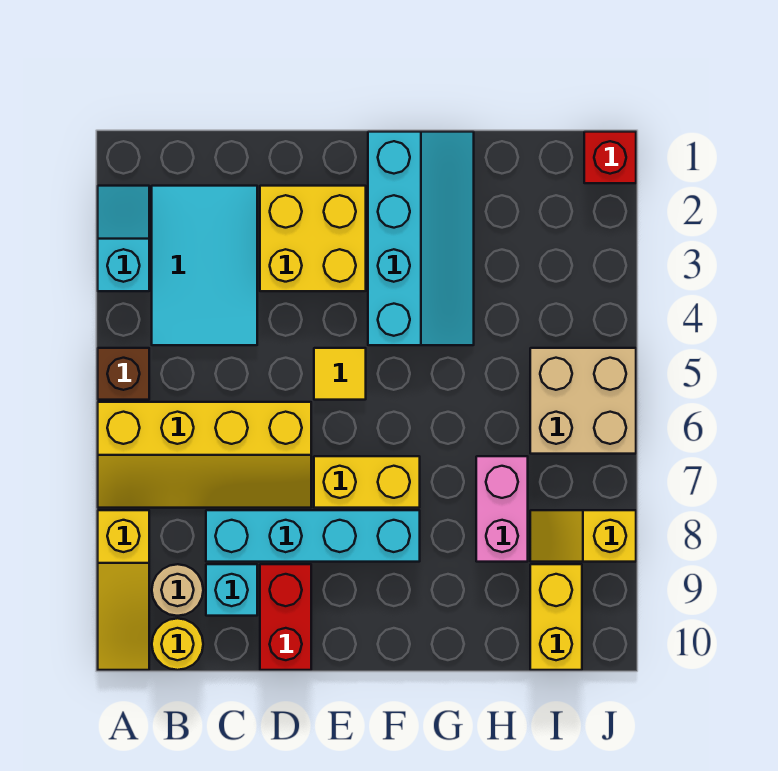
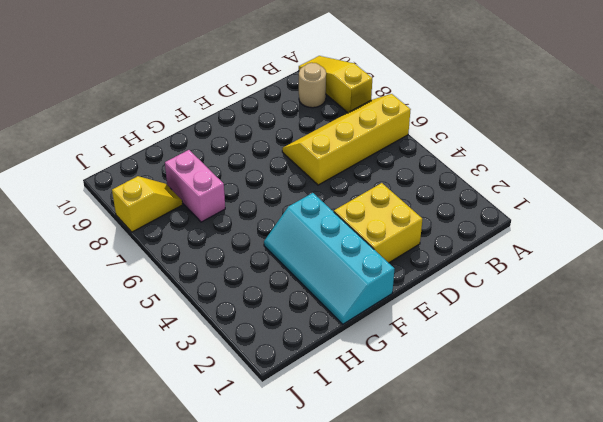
none -> cyan 1x2 slope [98,186,149,291]
none -> brown 1x1 brick [98,348,149,400]
none -> cyan 2x3 tile [152,186,257,345]

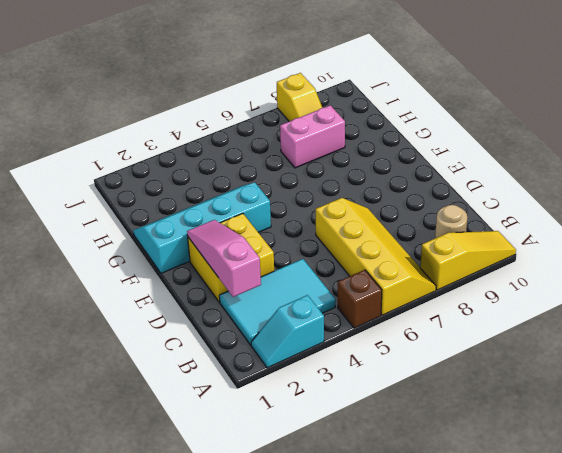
pink 1x3 slope [187,220,261,297] -> none
none -> yellow 1x1 round brick [152,618,203,670]
none -> cyan 1x4 brick [206,510,420,562]
none -> cyan 1x1 brick [206,564,257,616]

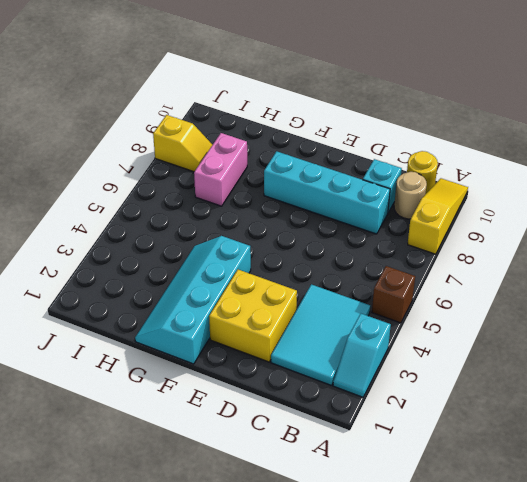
none -> yellow 2x4 slope [98,402,311,508]
none -> red 1x2 brick [260,564,311,670]
none -> yellow 1x1 tile [314,348,366,400]

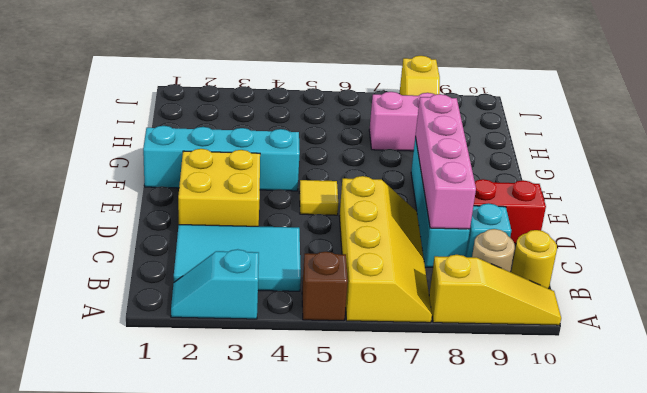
pink 1x4 brick [415,94,476,229] -> none
none -> yellow 1x2 brick [314,456,420,508]
none -> tan 2x2 brick [530,348,636,454]
none -> yellow 1x2 brick [530,564,582,670]

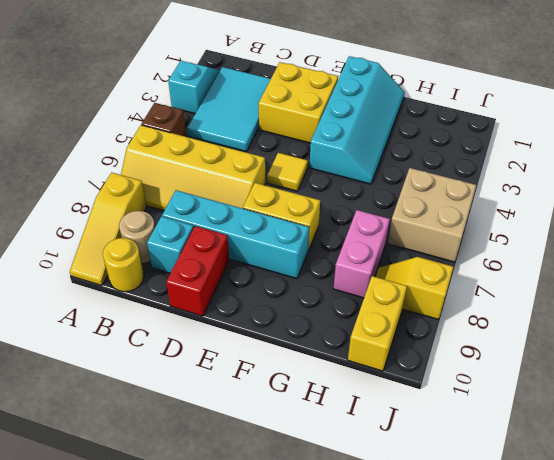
none -> red 1x1 brick [584,132,636,183]

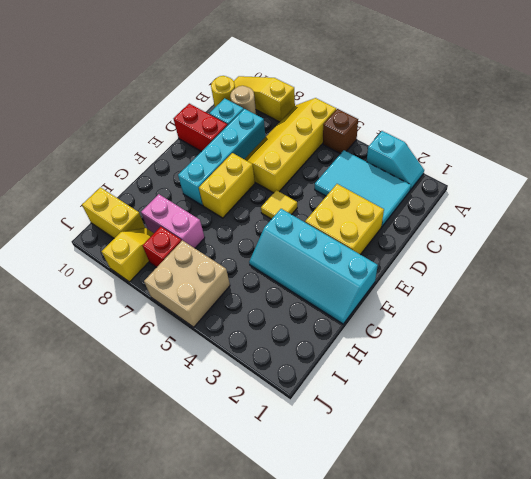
red 1x1 brick [143,227,182,267] -> red 1x1 brick moved to [584,132,636,183]

